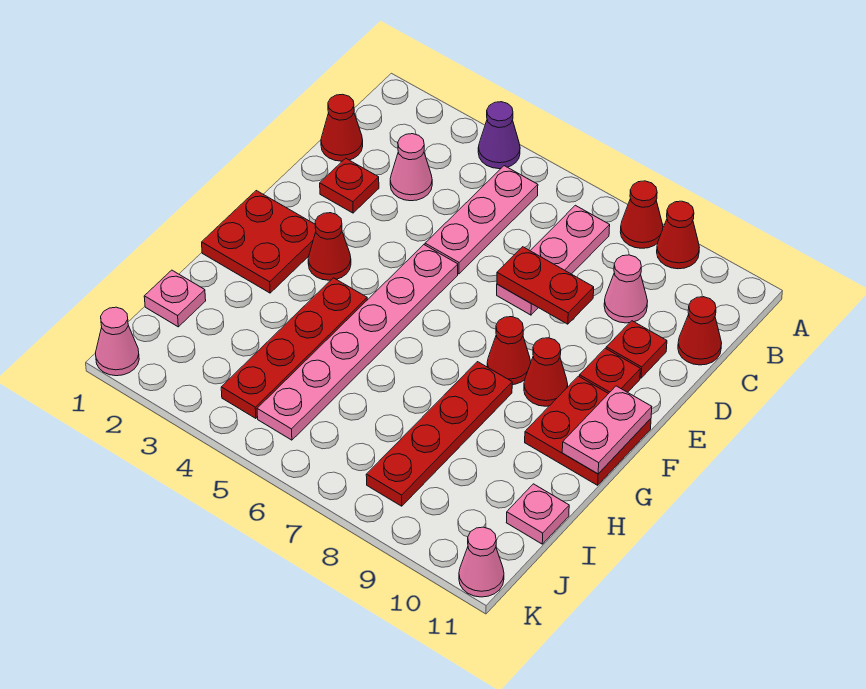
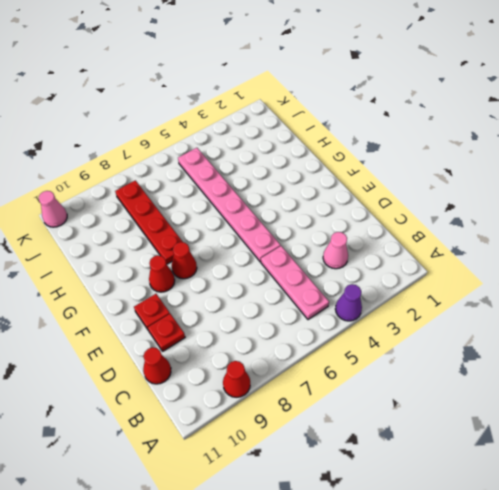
none -> red 1x1 cone [620,181,663,248]
none -> pink 1x3 plate [497,205,610,315]
none -> red 1x1 cone [321,94,363,161]

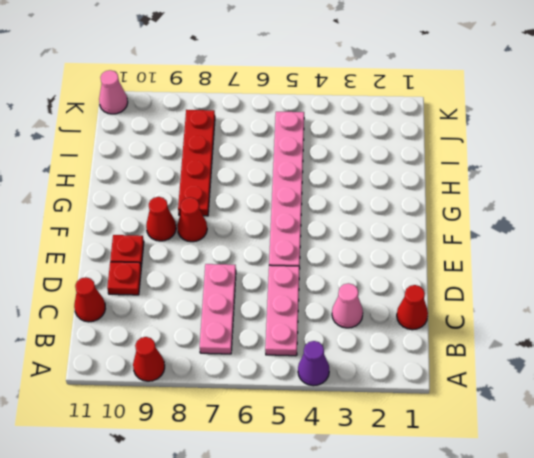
none -> red 1x1 cone [620,181,663,248]
none -> pink 1x1 cone [604,255,648,323]
none -> red 1x1 plate [320,158,379,213]

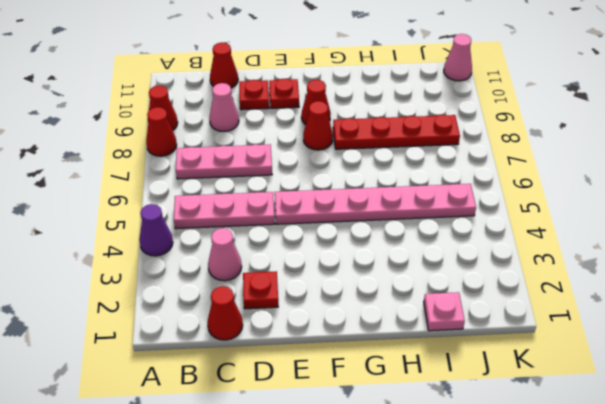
none -> red 2x2 plate [202,191,316,293]
none -> red 1x1 cone [308,213,351,280]
none -> red 2x2 plate [525,376,651,485]

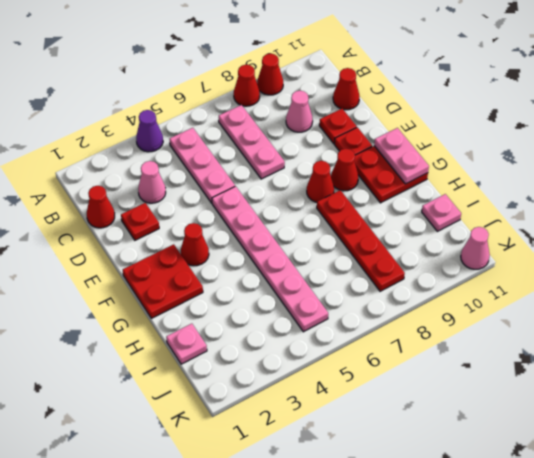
none -> red 1x4 plate [221,278,367,418]
none -> pink 1x1 cone [96,307,139,376]
none -> red 1x2 plate [497,247,594,324]

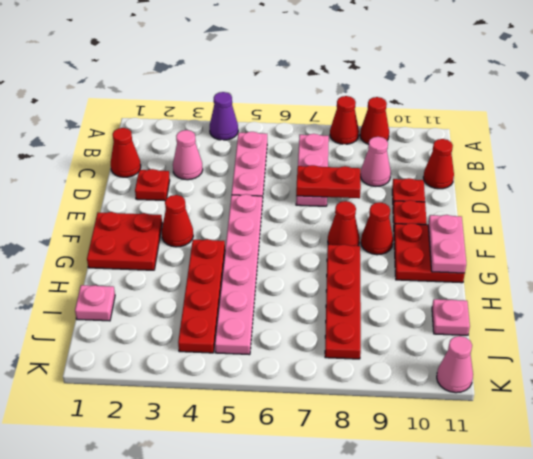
none -> pink 1x1 cone [96,307,139,376]

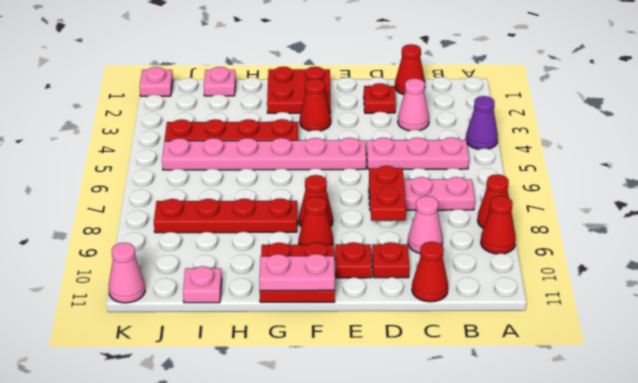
pink 1x1 plate [140,67,173,96] -> pink 1x1 cone [96,307,139,376]

